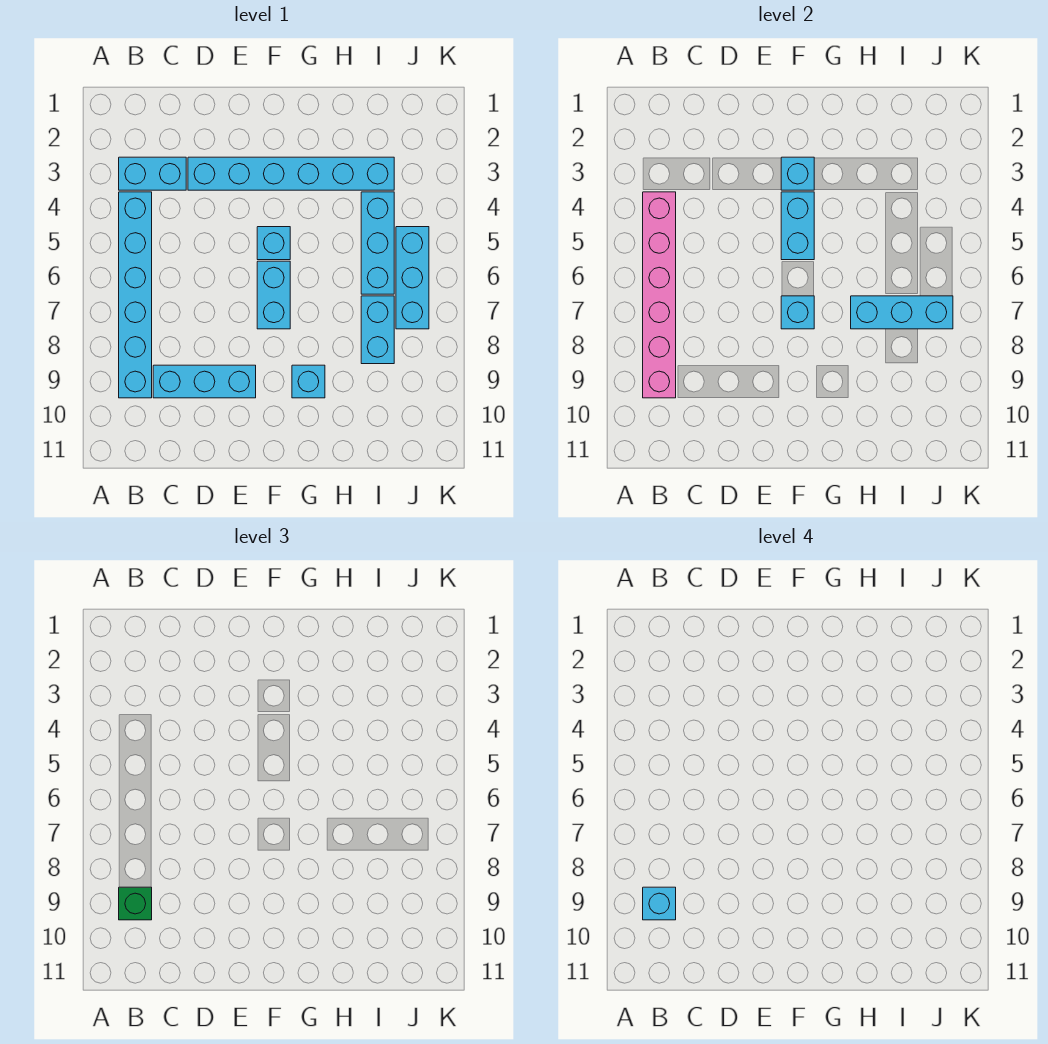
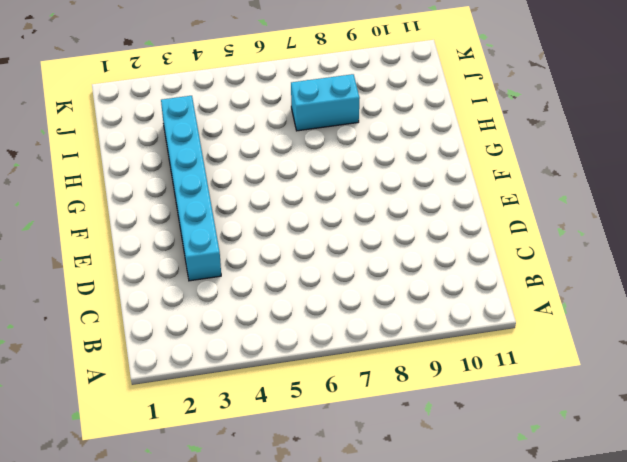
none -> cyan 1x2 brick [119,157,186,190]
none -> cyan 1x6 brick [119,192,152,398]
none -> cyan 1x3 brick [153,365,256,398]

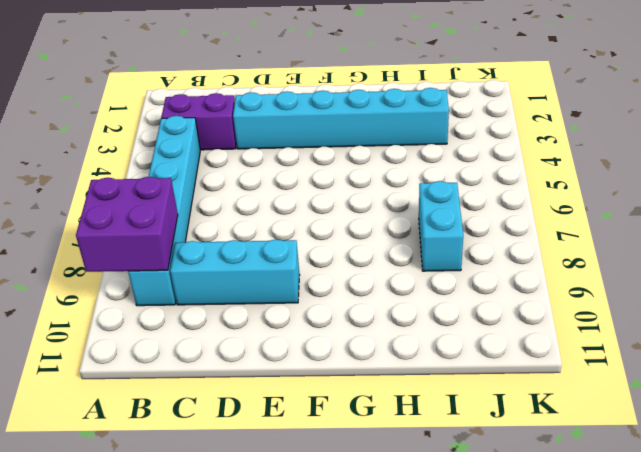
purple 2x2 brick [76,177,178,272] -> pink 1x6 brick [643,192,676,398]
purple 1x2 brick [161,93,236,150] -> cyan 1x2 brick [119,157,186,190]
none -> cyan 1x1 brick [257,227,290,260]
none -> cyan 1x2 brick [257,261,290,329]
none -> cyan 1x1 brick [292,365,325,398]

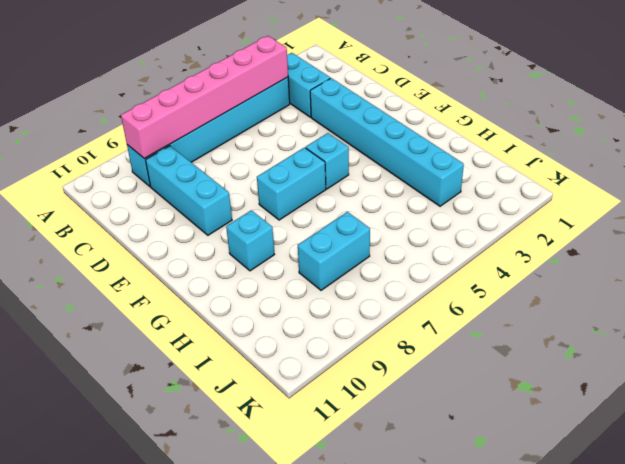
none -> cyan 1x3 brick [361,192,394,294]
none -> cyan 1x3 brick [396,227,429,329]
none -> cyan 1x1 brick [781,157,814,190]

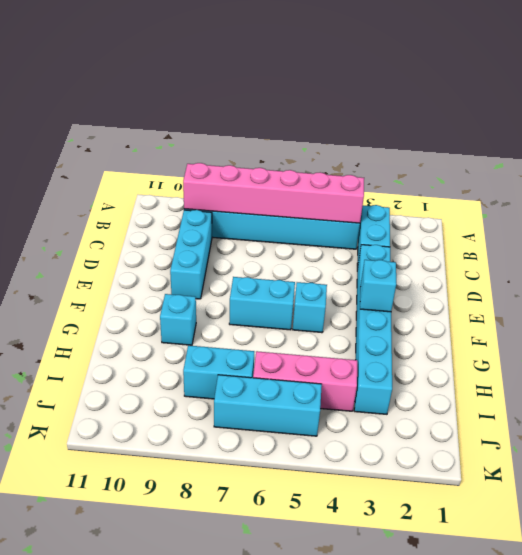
pink 1x3 brick [253,351,357,411] -> cyan 1x3 brick [361,192,394,294]
none -> cyan 1x2 brick [781,192,814,260]
none -> cyan 1x1 brick [781,296,814,329]
none -> cyan 1x3 brick [851,296,953,329]

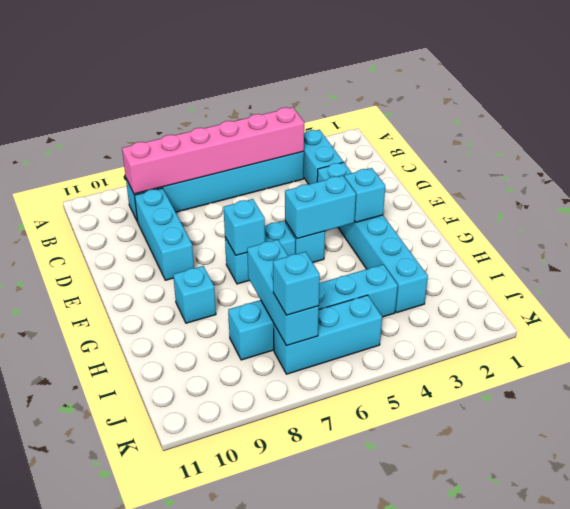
cyan 1x1 brick [273,252,320,315] -> cyan 1x1 brick moved to [643,887,676,920]
none -> green 1x1 brick [119,887,152,920]

